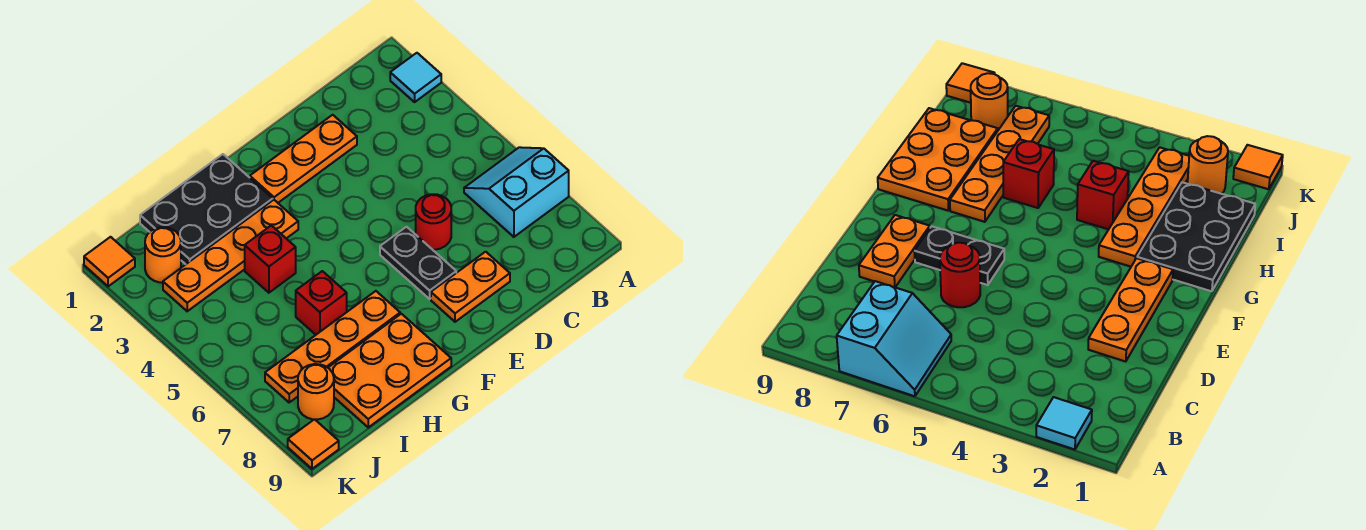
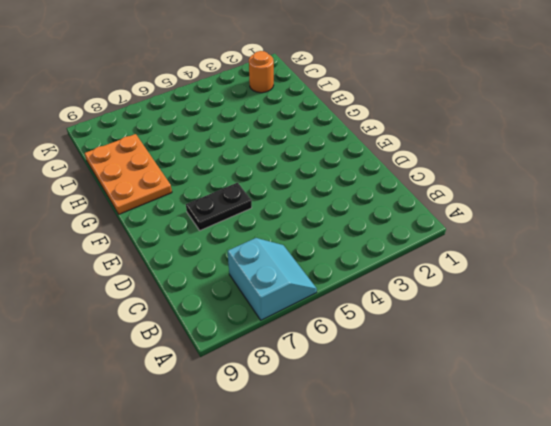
none -> cyan 1x1 tile [390,53,441,102]
none -> orange 1x3 plate [250,115,357,203]
none -> red 1x1 round brick [416,194,451,250]

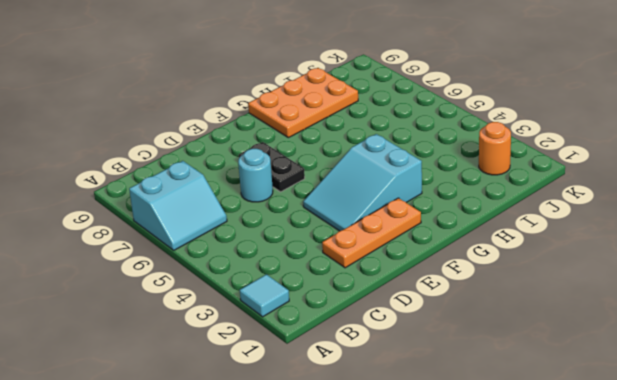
cyan 1x1 round brick [238,149,273,202] -> red 1x1 round brick [416,194,451,250]
cyan 2x3 slope [303,134,422,231] -> orange 1x4 plate [163,200,298,311]
none -> orange 1x2 plate [431,252,510,322]
none -> black 2x3 plate [140,154,273,264]
none -> orange 1x4 plate [265,291,400,402]

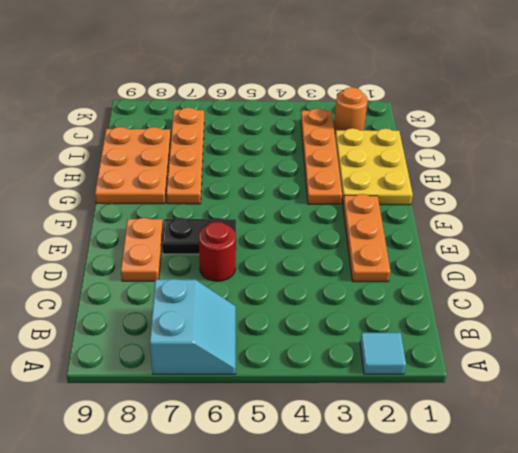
yellow 2x3 plate [335,128,413,205] -> black 2x3 plate [140,154,273,264]
none -> red 1x1 brick [245,225,296,293]
none -> red 1x1 brick [296,271,347,335]
none -> orange 1x1 round brick [298,364,334,420]

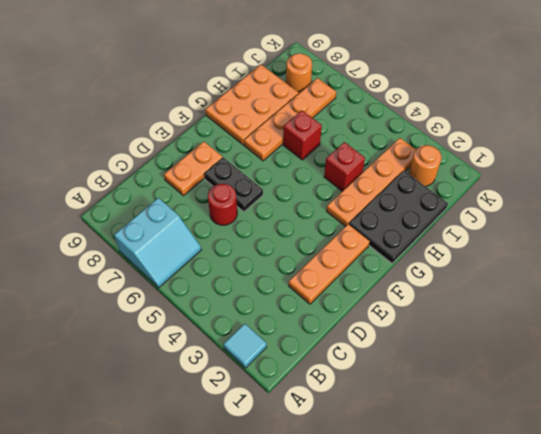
none -> orange 1x1 tile [84,237,135,286]
none -> orange 1x1 tile [288,419,339,469]

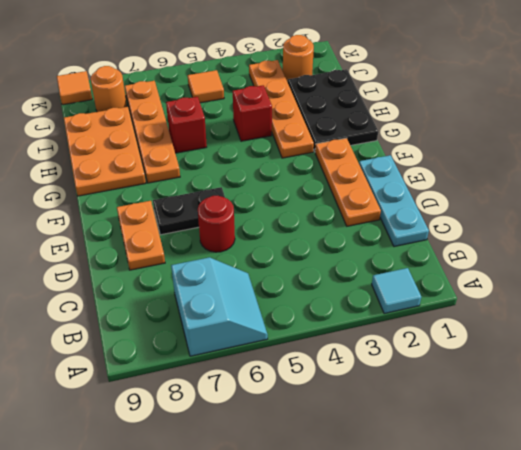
cyan 1x3 plate [359,155,429,247] -> none
orange 1x1 tile [188,70,224,103] -> orange 1x1 tile moved to [84,237,135,286]

